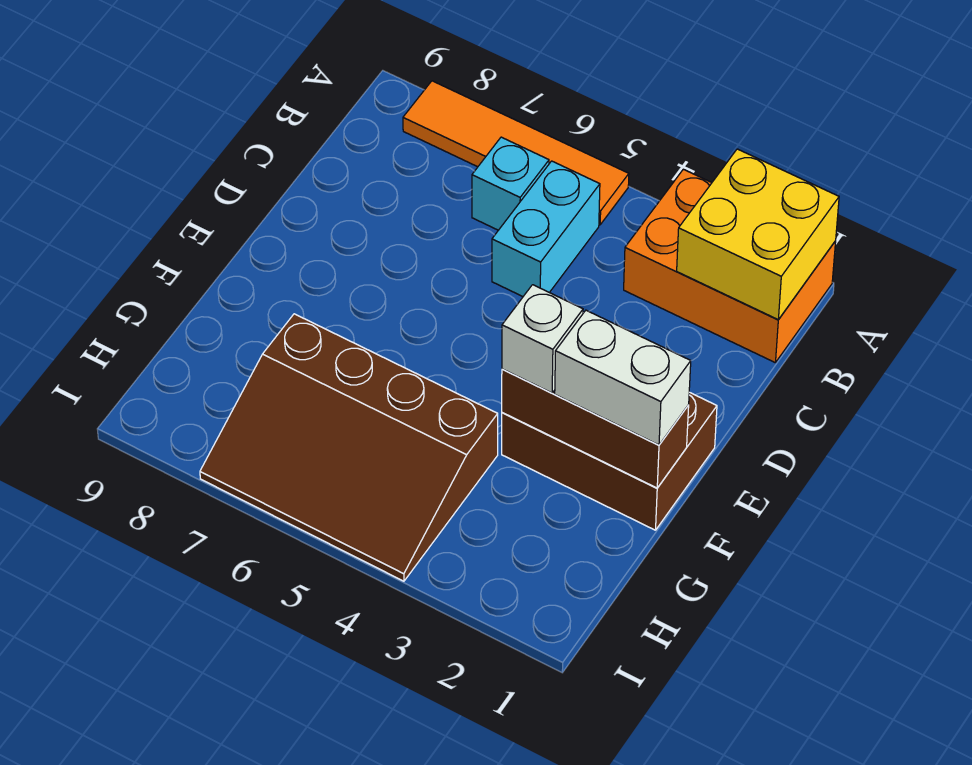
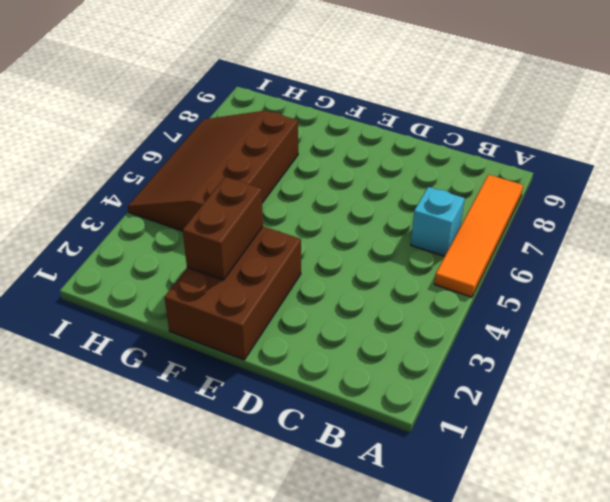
brown 1x2 brick [183,177,263,280] -> brown 1x3 brick [502,369,689,488]
none -> orange 2x3 brick [624,169,836,363]
none -> cyan 1x2 brick [492,161,600,296]

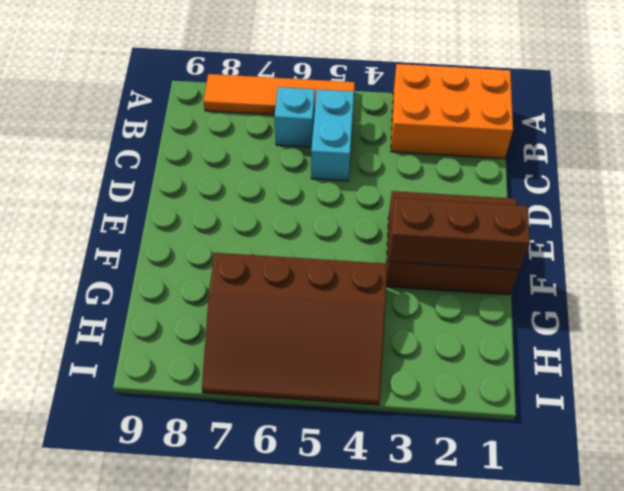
none -> yellow 2x2 brick [677,149,839,320]
none -> white 1x2 brick [555,310,691,445]

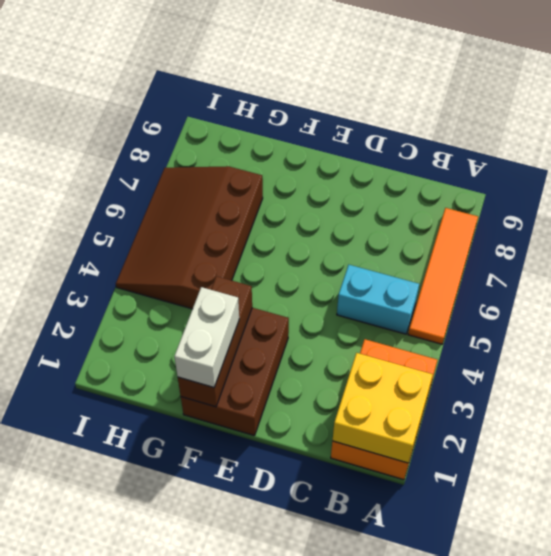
none -> cyan 1x1 brick [472,137,549,230]
none -> white 1x1 brick [502,285,583,393]

